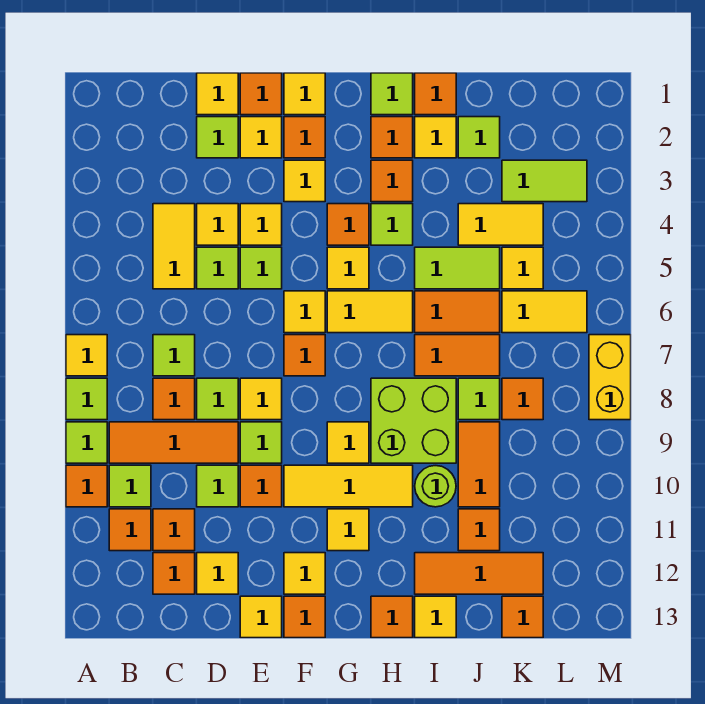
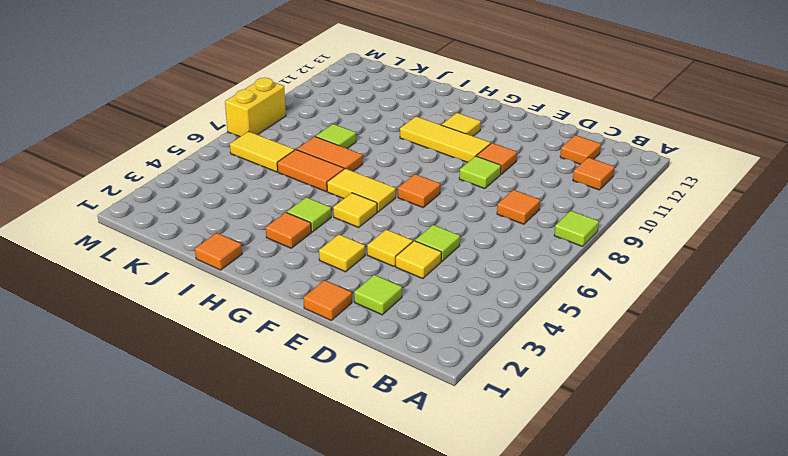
none -> yellow 1x1 tile [66,335,107,376]
none -> lime 1x1 tile [66,422,107,463]
none -> orange 1x1 tile [66,465,107,507]
none -> orange 1x3 tile [109,422,238,463]

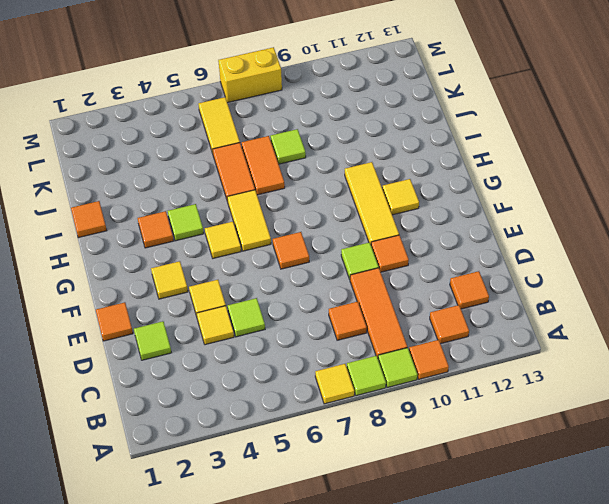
none -> lime 1x1 tile [109,465,151,507]
none -> yellow 1x2 tile [153,204,195,289]
none -> lime 1x1 tile [153,335,195,376]
none -> orange 1x1 tile [153,509,195,551]

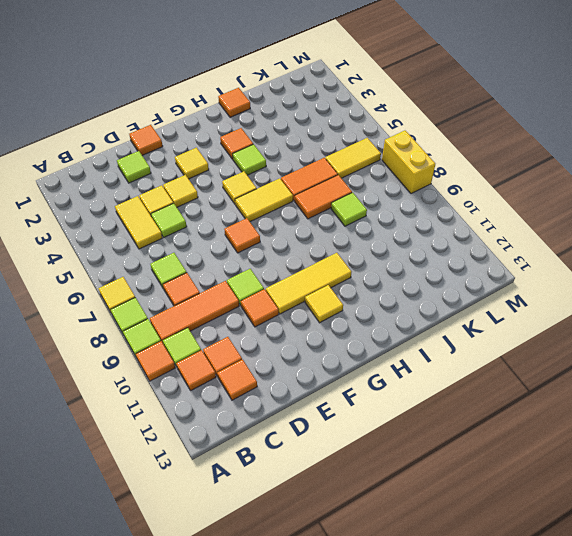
none -> yellow 1x1 tile [197,73,238,115]
none -> lime 1x1 tile [197,378,238,420]
none -> lime 1x1 tile [197,465,238,507]
none -> yellow 1x1 tile [197,553,238,594]

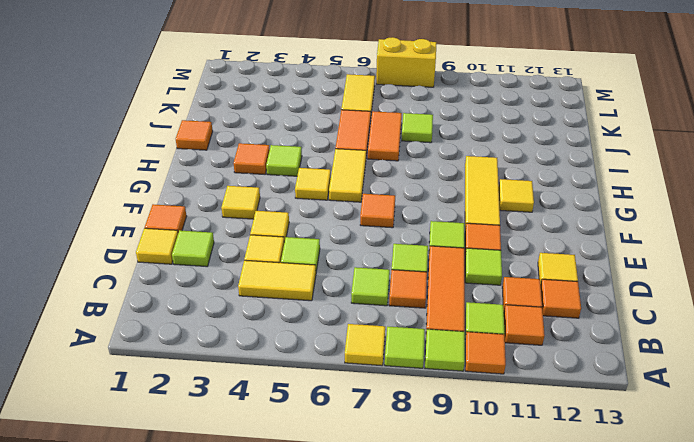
none -> yellow 1x1 tile [240,117,282,158]
none -> lime 1x1 tile [240,247,282,289]
none -> yellow 1x1 tile [240,378,282,420]
none -> yellow 1x1 tile [240,596,282,638]

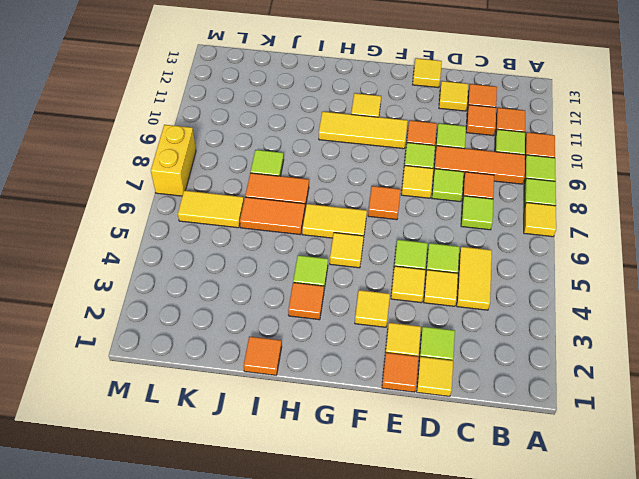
none -> yellow 1x1 tile [284,73,325,115]
none -> orange 1x1 tile [284,117,325,158]
none -> yellow 1x1 tile [284,291,325,333]
none -> yellow 1x1 tile [284,553,325,594]

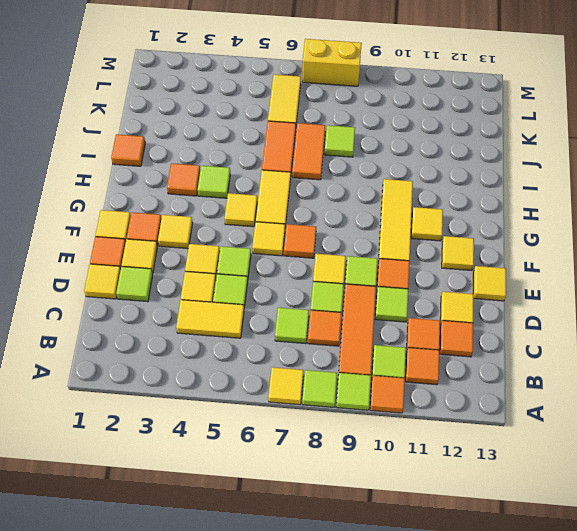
none -> orange 1x1 tile [284,596,325,638]
none -> orange 1x1 tile [327,204,369,245]
none -> yellow 1x1 tile [327,422,369,463]
none -> lime 1x1 tile [371,73,413,115]

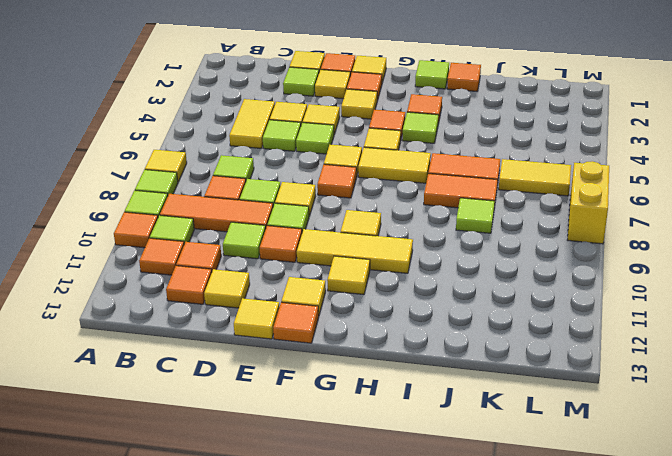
none -> orange 1x1 tile [371,117,413,158]
none -> lime 2x2 brick [371,378,456,463]
none -> orange 1x1 tile [371,596,413,638]
none -> yellow 1x1 tile [415,117,456,158]

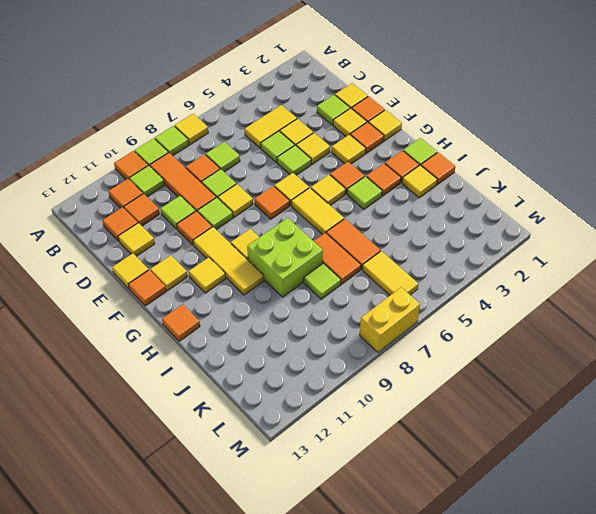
none -> lime 1x2 tile [415,247,500,289]
none -> lime 1x1 round brick [415,466,456,507]
none -> orange 1x3 tile [415,553,543,594]
none -> yellow 1x1 tile [415,596,456,638]

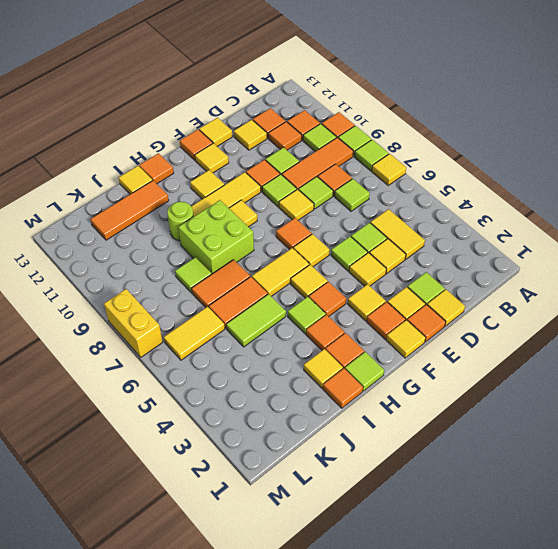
none -> lime 1x1 tile [458,117,500,158]
none -> yellow 1x2 tile [458,204,543,245]
none -> orange 1x2 tile [458,422,500,507]
none -> orange 1x1 tile [458,509,500,551]

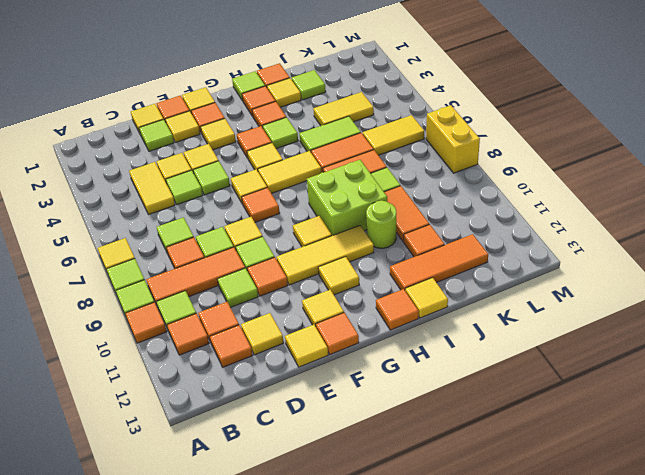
none -> lime 1x2 tile [502,160,587,202]
none -> yellow 1x1 tile [502,247,543,289]
none -> orange 1x1 tile [502,378,543,420]
none -> orange 1x1 tile [502,596,543,638]

